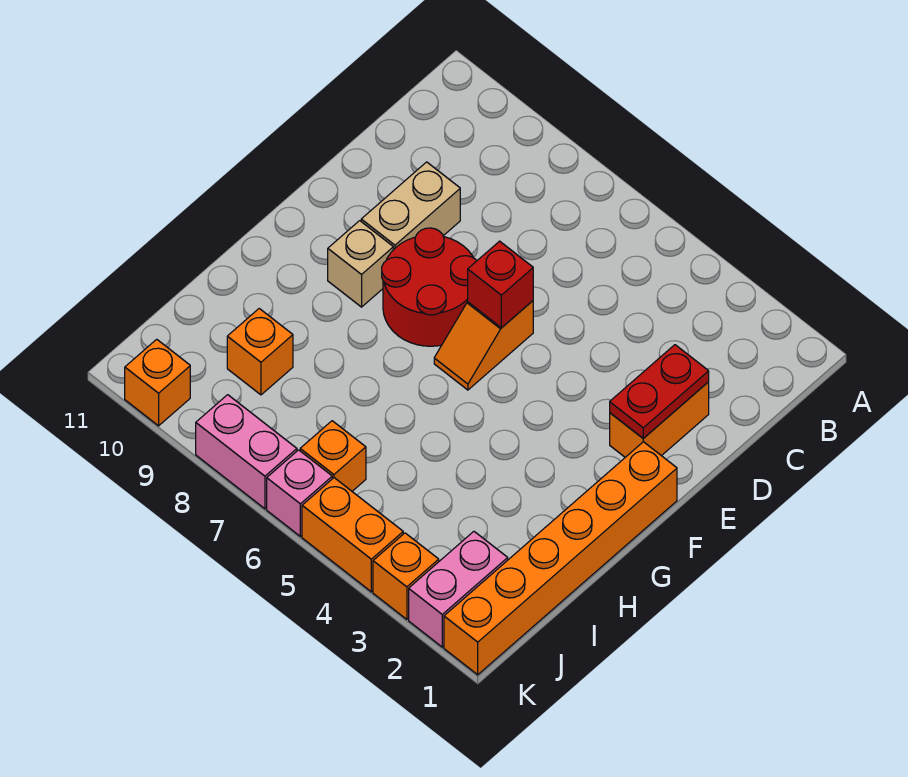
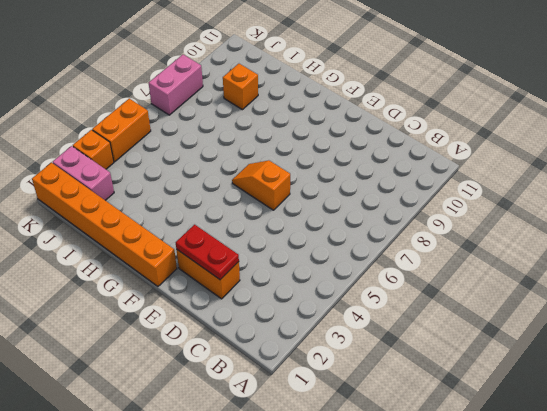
none -> tan 1x2 brick [361,162,460,250]
none -> red 2x2 round brick [382,228,477,346]
none -> tan 1x1 brick [328,221,393,307]

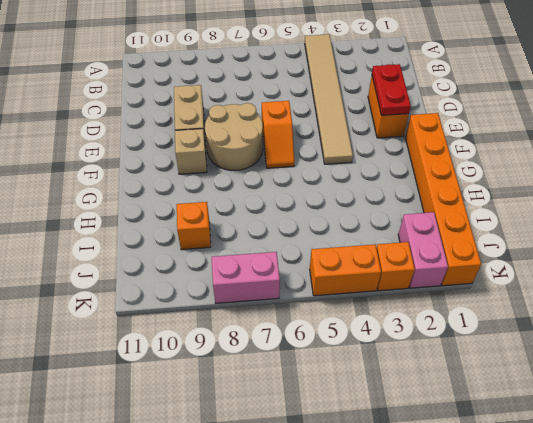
tan 1x6 tile [305,34,353,164] -> none
tan 2x2 round brick [205,103,263,170] -> red 2x2 round brick [382,228,477,346]
none -> orange 1x1 brick [300,421,366,491]
none -> pink 1x1 brick [267,450,332,536]
none -> orange 1x1 brick [125,339,190,426]

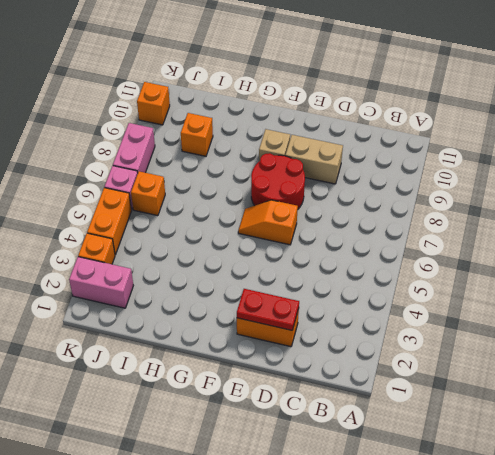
none -> orange 1x6 brick [444,442,677,675]
none -> red 1x1 brick [468,241,533,328]

